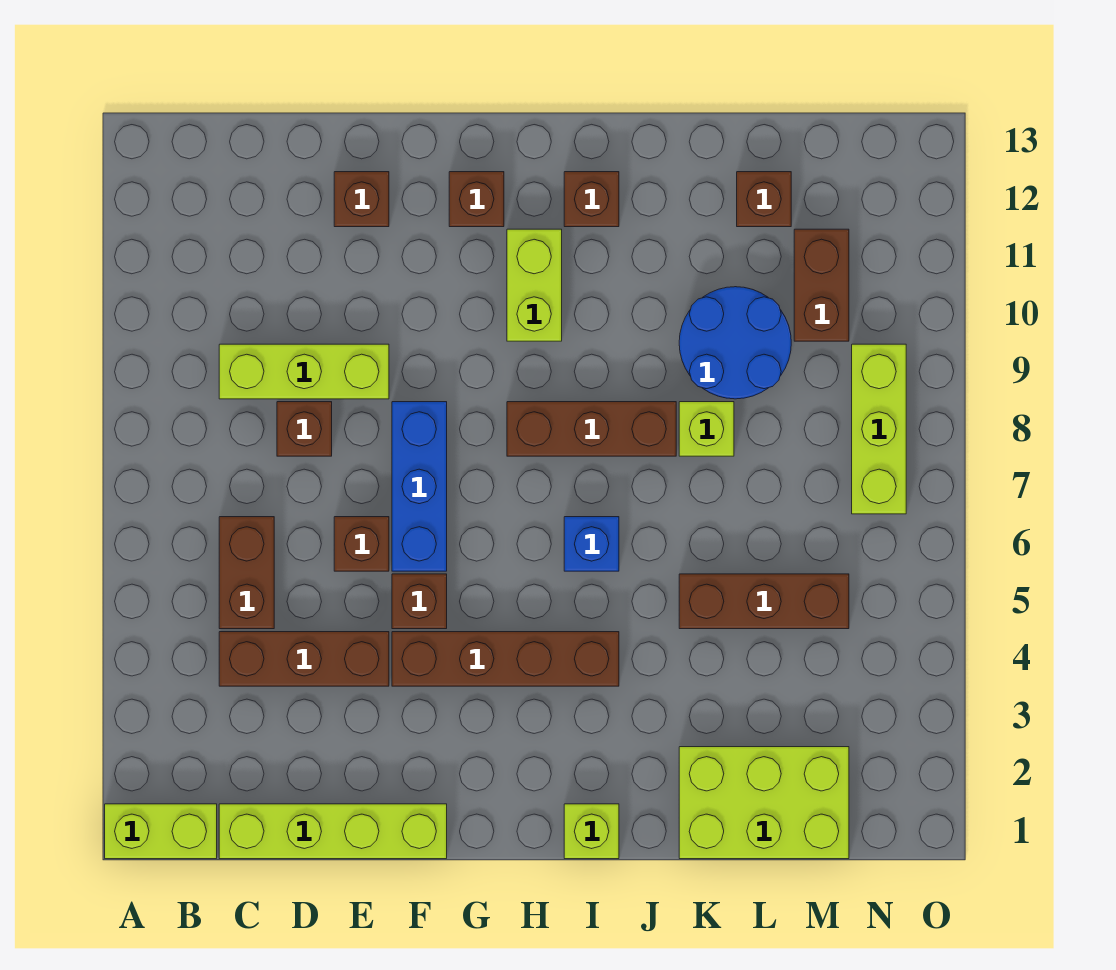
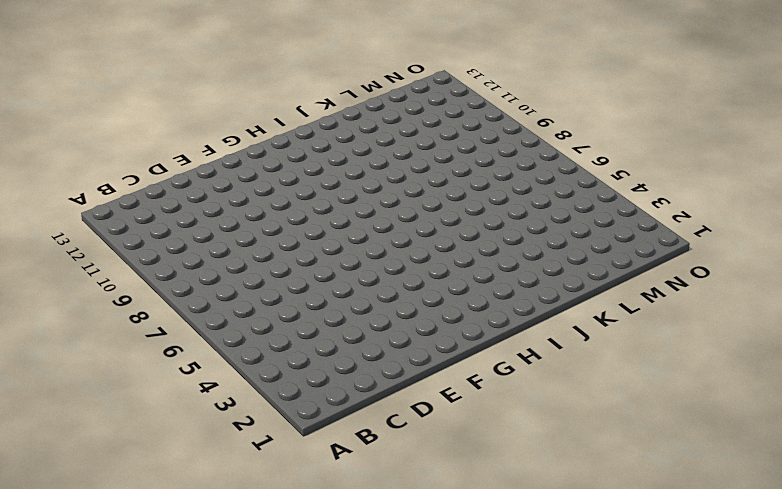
none -> lime 1x2 brick [105,804,217,859]
none -> lime 1x4 brick [219,804,447,859]
none -> brown 1x3 brick [219,632,389,686]

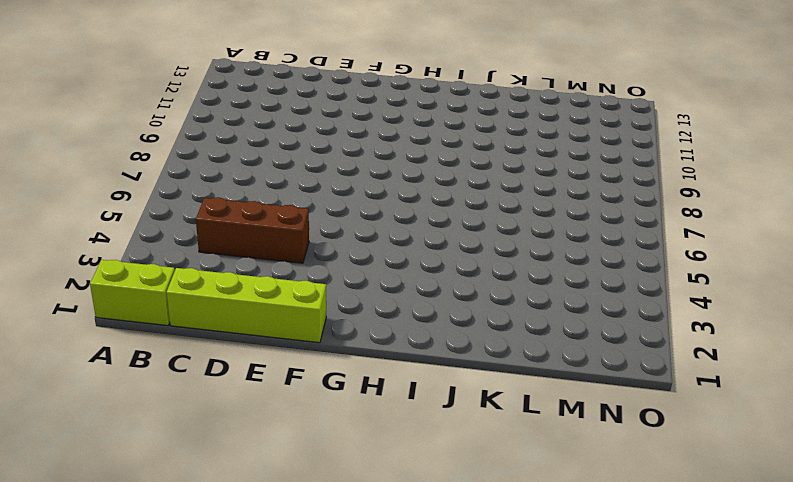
none -> brown 1x2 brick [219,517,274,629]
none -> lime 1x3 brick [219,344,389,399]
none -> brown 1x1 brick [277,402,332,456]

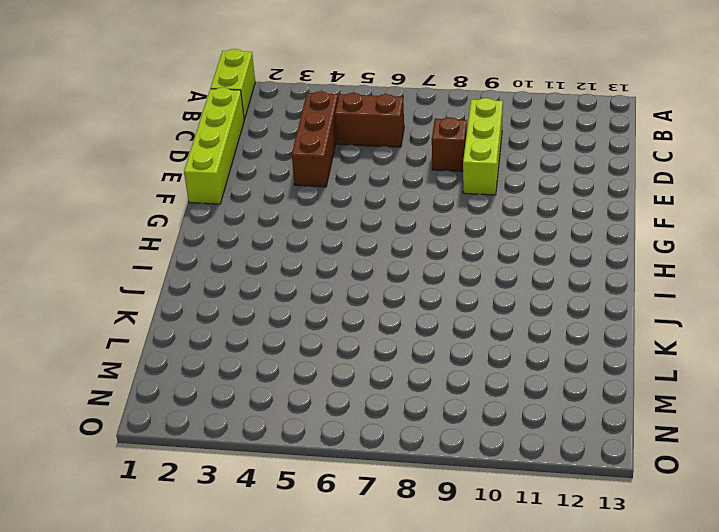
none -> brown 1x1 brick [334,517,389,571]
none -> brown 1x1 brick [334,172,389,227]
none -> brown 1x4 brick [392,632,619,686]

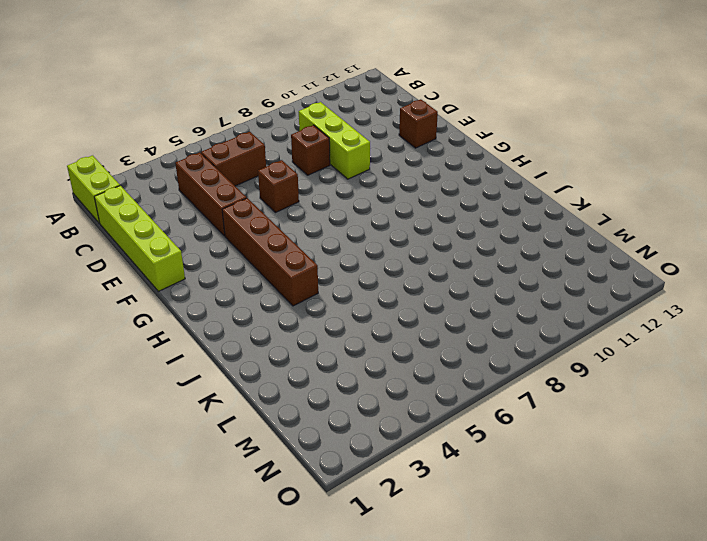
none -> brown 1x1 brick [392,574,447,629]
none -> blue 1x3 brick [392,402,447,571]
none -> brown 1x1 brick [449,172,504,227]

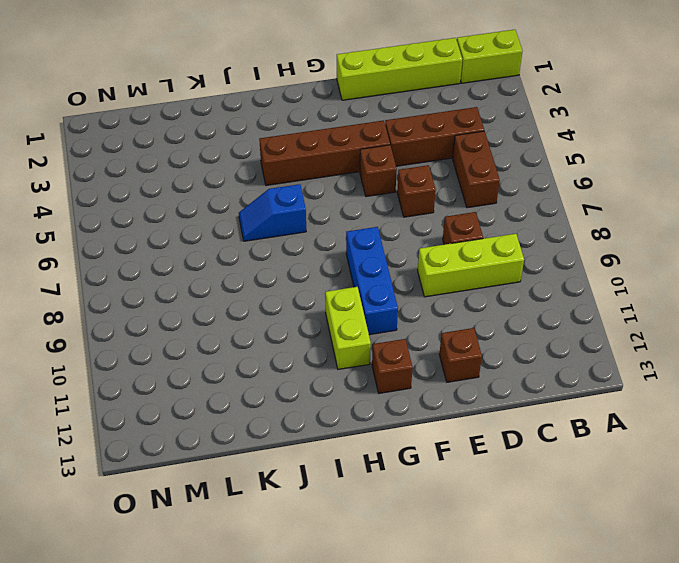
blue 1x3 brick [346,227,398,335] -> blue 1x3 brick moved to [392,402,447,571]
blue 1x2 slope [239,184,306,241] -> blue 1x1 brick [564,517,619,571]
none -> brown 1x3 brick [507,402,676,456]
none -> lime 1x1 brick [564,804,619,859]
none -> brown 1x1 brick [564,172,619,227]

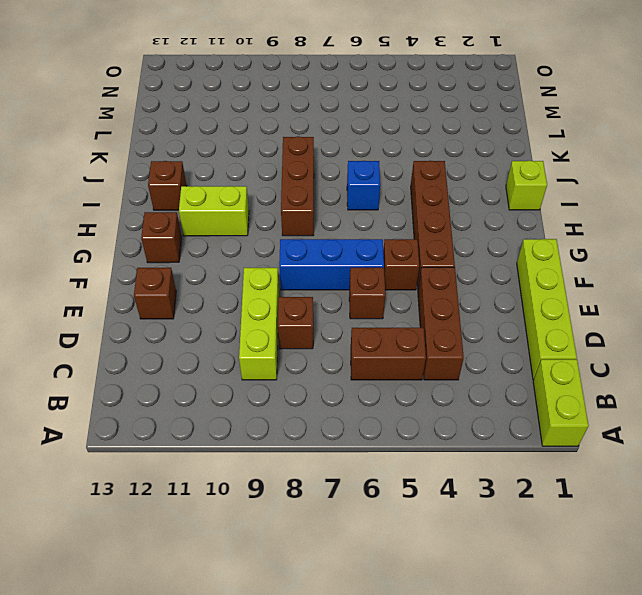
none -> lime 2x3 brick [679,747,849,859]
none -> brown 1x3 brick [679,574,849,629]
none -> lime 1x1 brick [679,402,734,456]

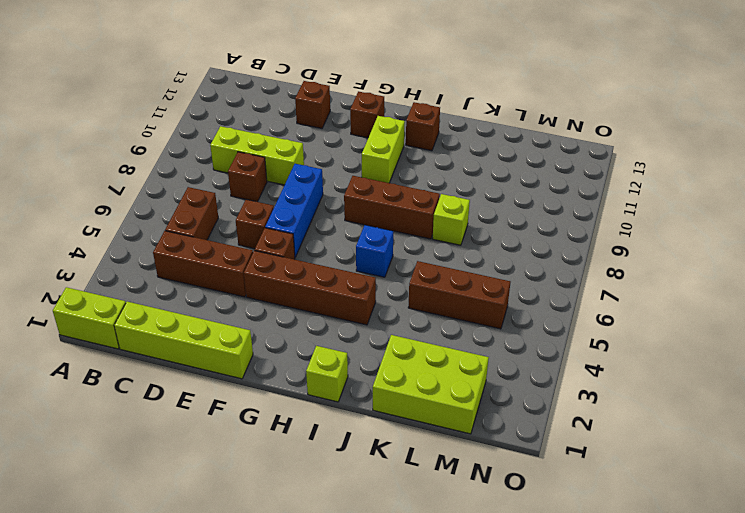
none -> blue 2x2 round brick [679,287,791,399]
none -> brown 1x1 brick [737,172,791,227]
none -> brown 1x2 brick [794,229,849,341]

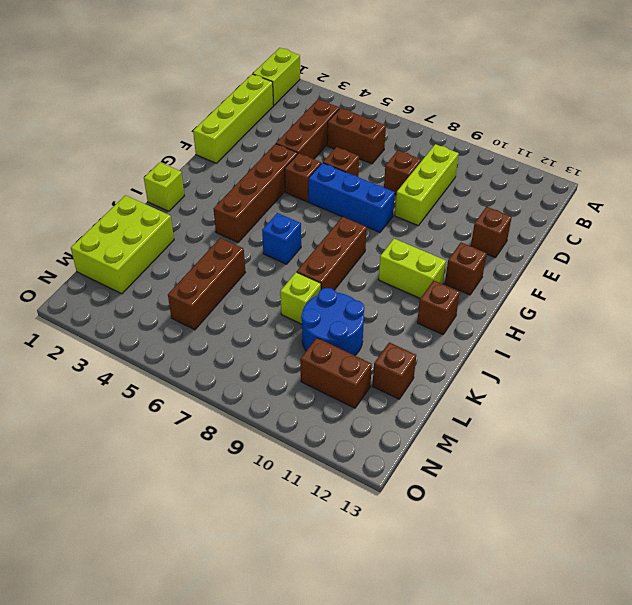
none -> lime 1x3 brick [852,344,906,514]

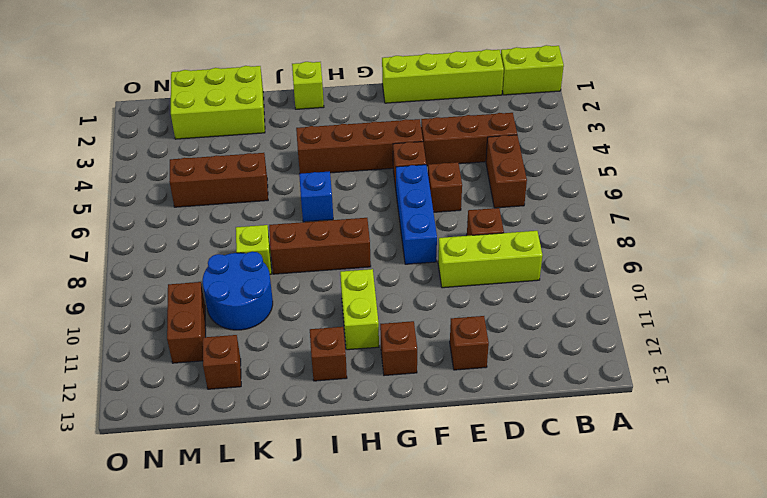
none -> lime 1x3 brick [852,344,906,514]

